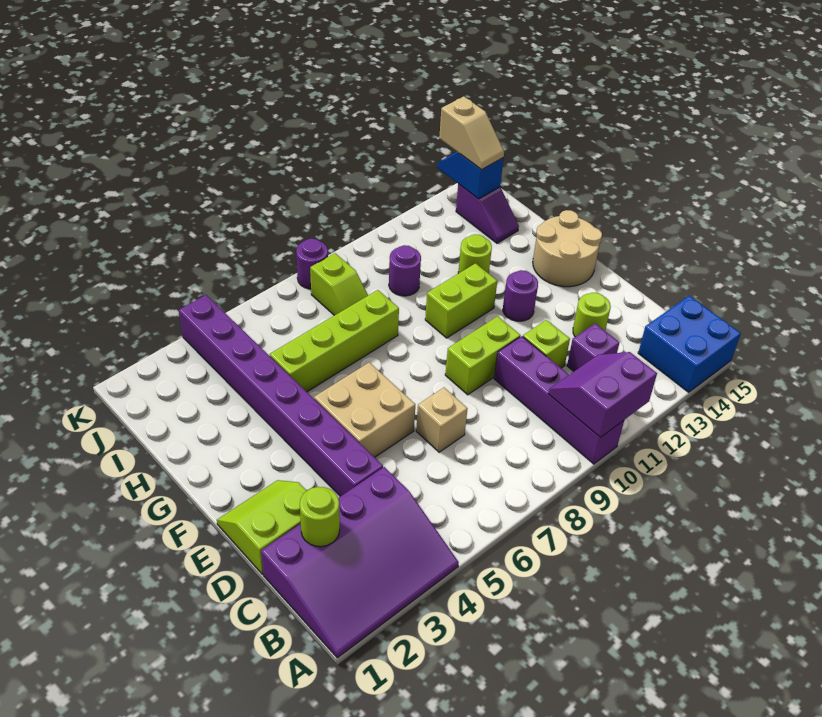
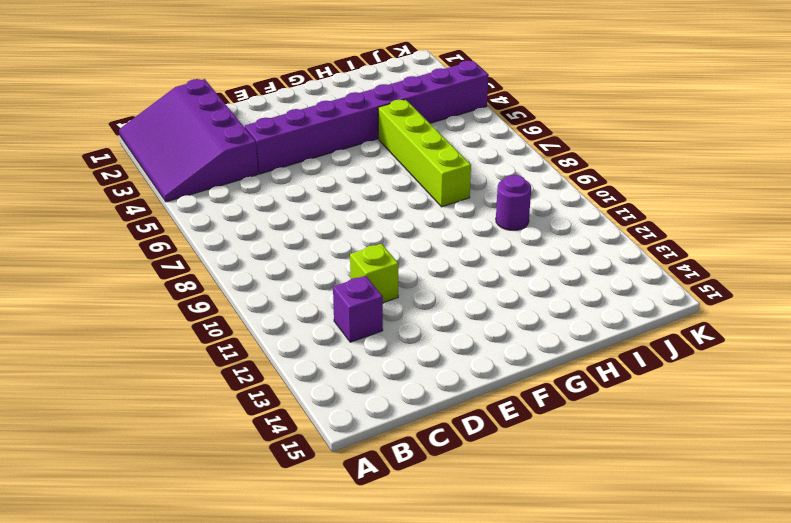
none -> purple 1x4 brick [494,336,624,464]
none -> blue 2x2 brick [638,296,741,392]
none -> lime 2x2 slope [217,480,307,574]

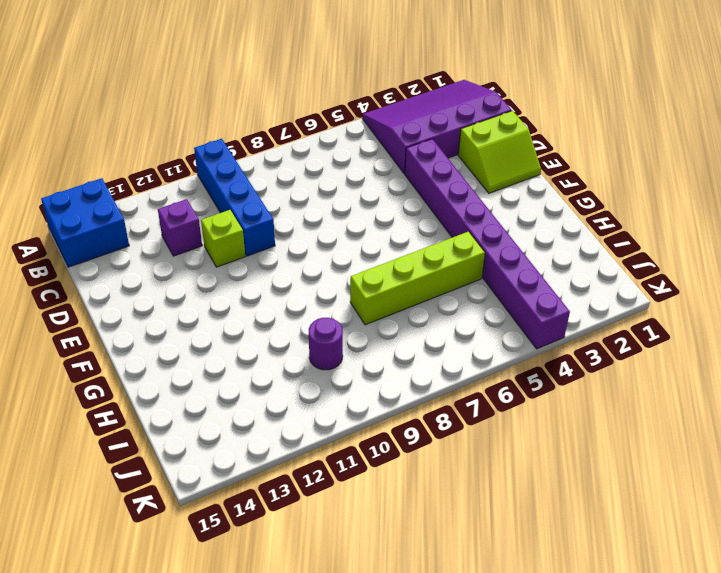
blue 1x4 brick [194,139,275,256] -> purple 1x4 brick [494,336,624,464]
none -> tan 1x1 brick [416,388,468,452]
none -> lime 1x1 round brick [573,293,611,337]
none -> tan 2x2 brick [314,362,415,457]

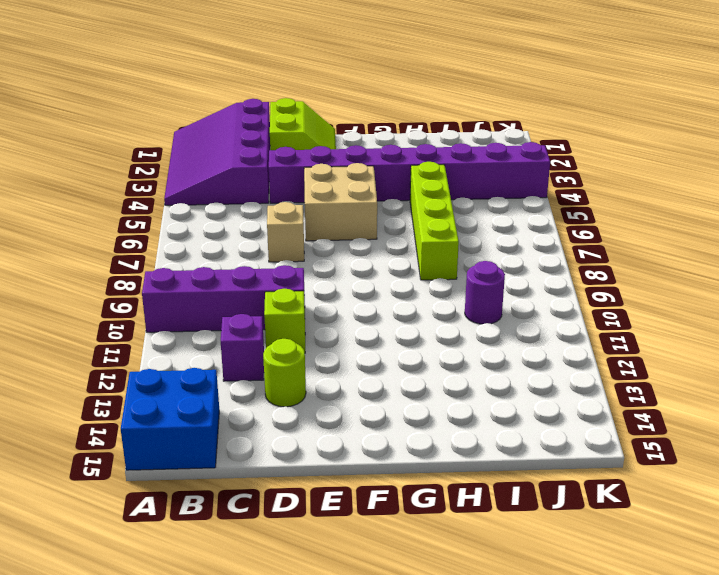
none -> lime 1x2 brick [445,316,521,395]
none -> purple 1x1 round brick [503,270,538,321]
none -> tan 2x2 round brick [533,210,602,287]

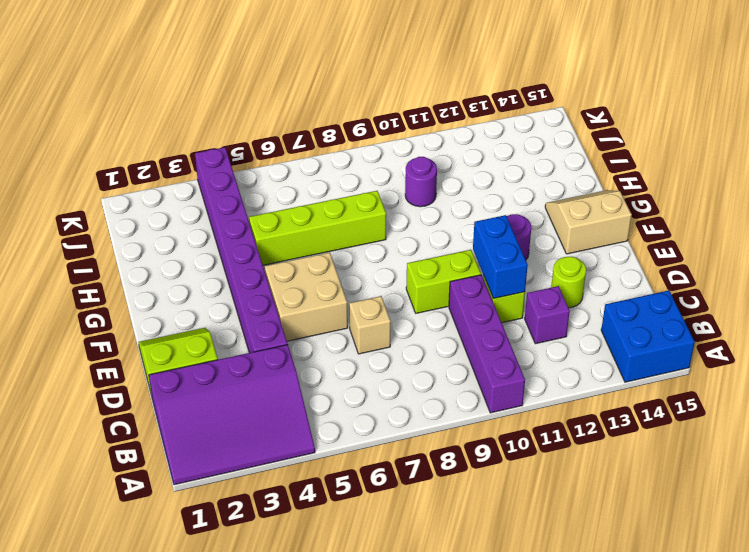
blue 1x2 brick [473,215,528,299] -> none
tan 2x2 slope [545,190,632,254] -> tan 2x2 round brick [533,210,602,287]
none -> lime 1x2 brick [425,263,497,338]
none -> lime 1x1 round brick [458,235,492,273]
none -> lime 1x2 slope [310,253,368,315]

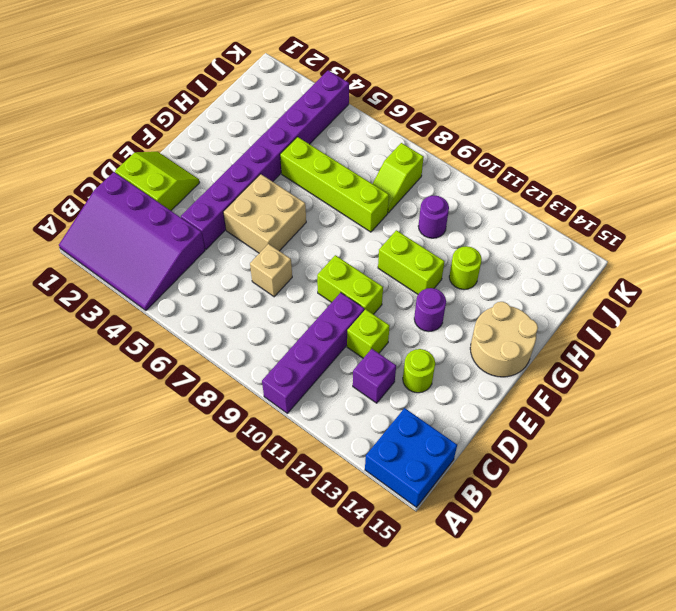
none -> purple 1x2 slope [456,184,519,243]
none -> purple 1x1 round brick [296,239,328,289]
none -> purple 2x2 slope [548,352,657,438]

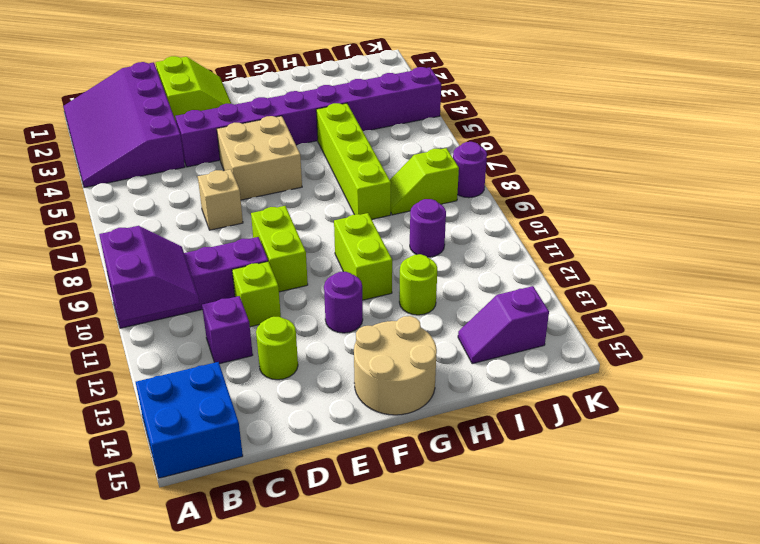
none -> lime 1x1 round brick [300,487,340,547]
none -> blue 1x2 slope [437,152,504,199]
none -> tan 1x2 slope [439,96,504,170]

